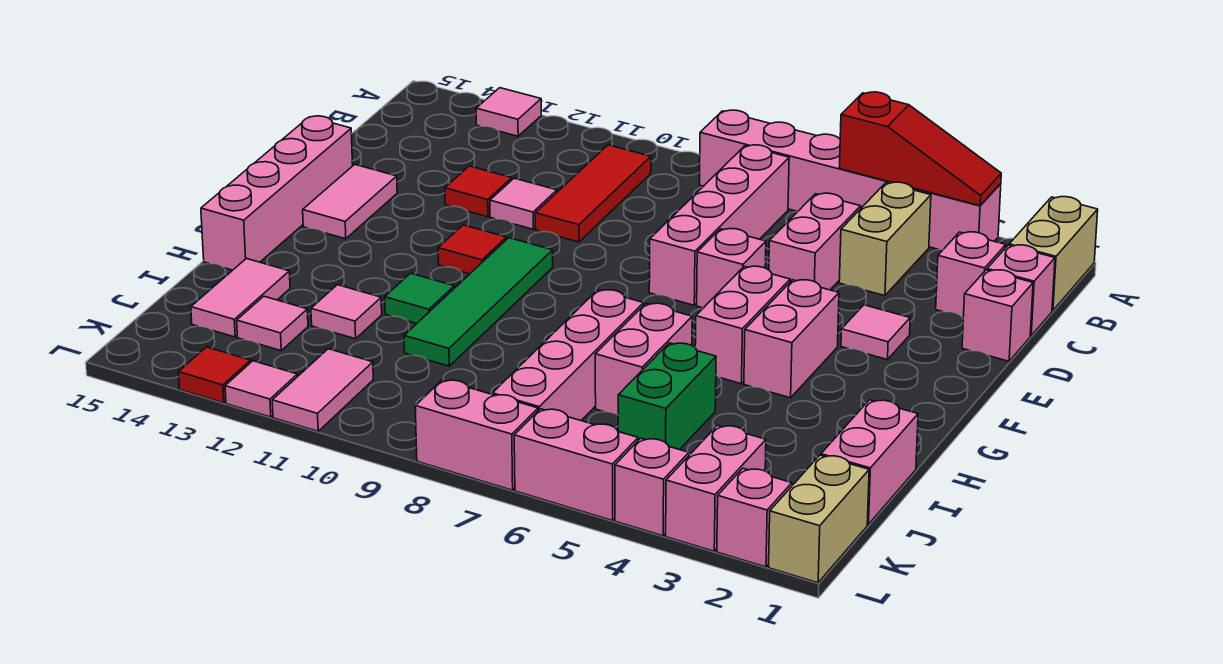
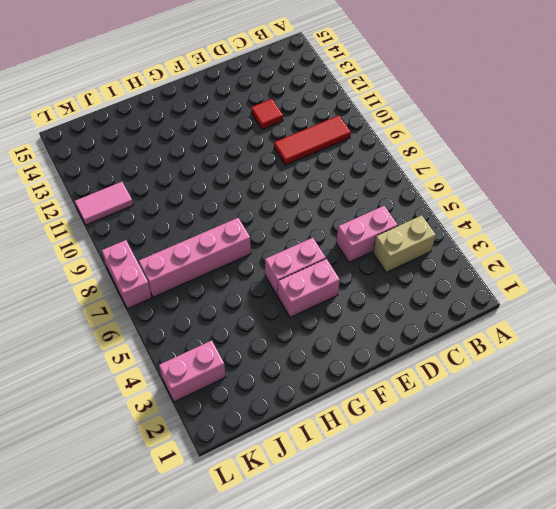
none -> tan 1x2 brick [1009,197,1098,311]
none -> pink 1x6 brick [699,110,1001,250]
none -> pink 1x1 tile [476,88,541,136]
none -> pink 1x4 brick [649,145,789,305]

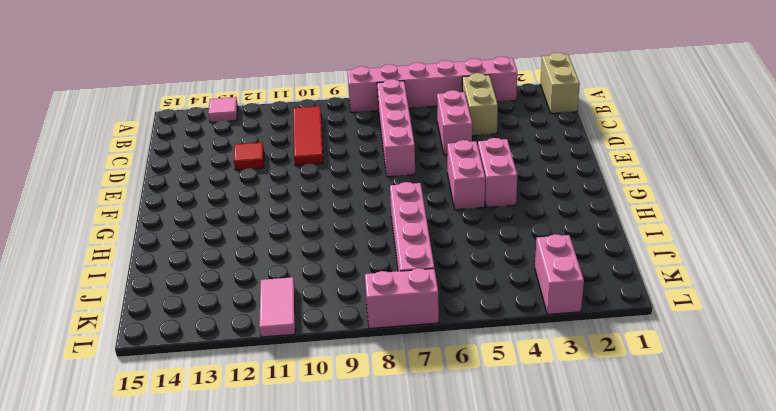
none -> pink 1x1 brick [987,245,1055,336]
none -> pink 1x1 brick [936,232,1006,317]
none -> pink 1x1 brick [962,270,1033,361]
none -> pink 1x1 tile [490,178,557,229]

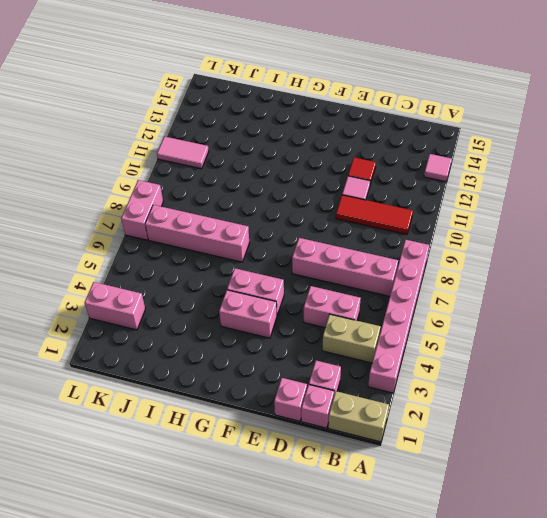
none -> pink 1x1 tile [841,305,910,360]
none -> pink 1x1 brick [697,229,766,308]
none -> pink 1x2 tile [303,164,397,239]
none -> pink 1x4 brick [201,116,353,270]

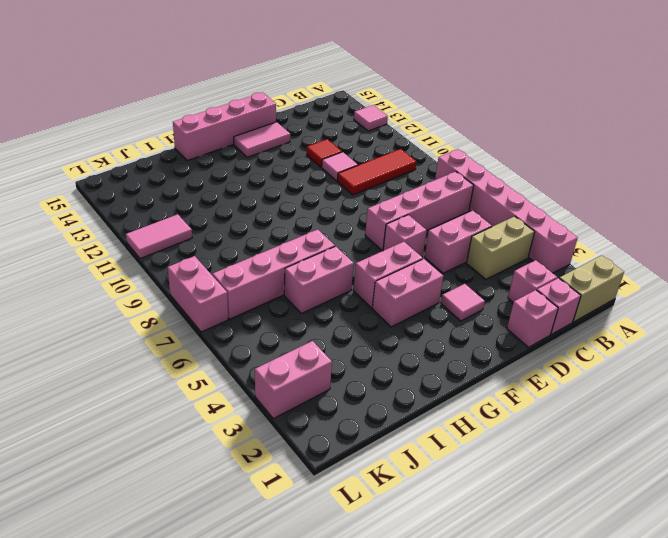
none -> green 1x4 tile [404,238,553,366]
none -> red 1x1 tile [438,225,507,274]
none -> green 1x1 tile [385,273,454,323]
none -> pink 1x2 brick [821,400,918,524]

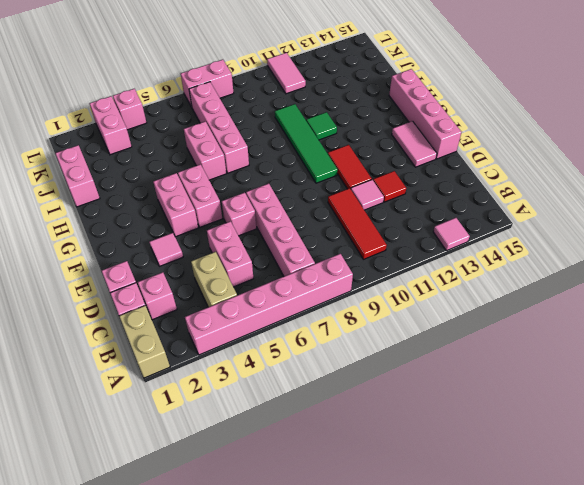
red 1x2 tile [328,145,372,189] -> red 1x1 tile [438,225,507,274]
none -> green 1x2 brick [618,343,716,450]
none -> pink 1x1 tile [311,285,382,339]
none -> pink 1x2 tile [191,259,290,337]
none -> pink 1x1 tile [237,296,308,351]

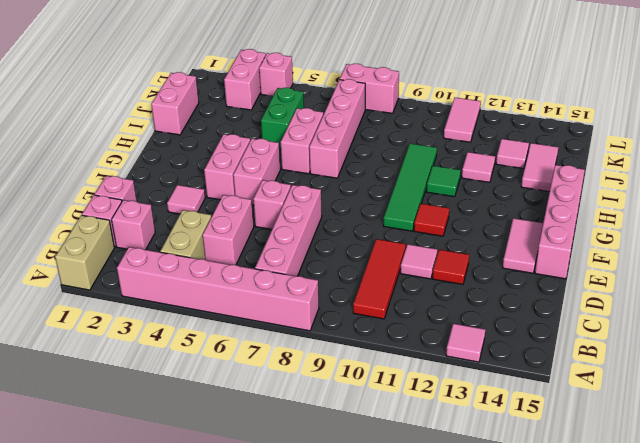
none -> tan 1x2 brick [769,455,869,583]
none -> pink 1x1 brick [717,468,792,567]
none -> pink 1x2 brick [514,409,638,521]
none -> pink 1x1 tile [225,361,298,417]

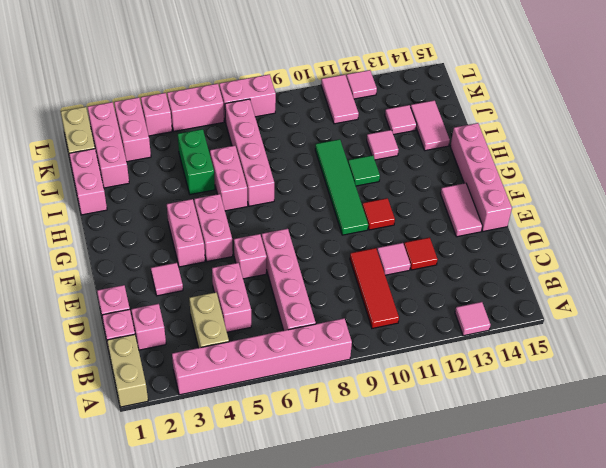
pink 1x3 brick [88,102,129,188] -> pink 1x1 brick [717,468,792,567]
none -> red 1x1 tile [178,347,251,403]
none -> red 1x3 slope [839,92,1001,206]

